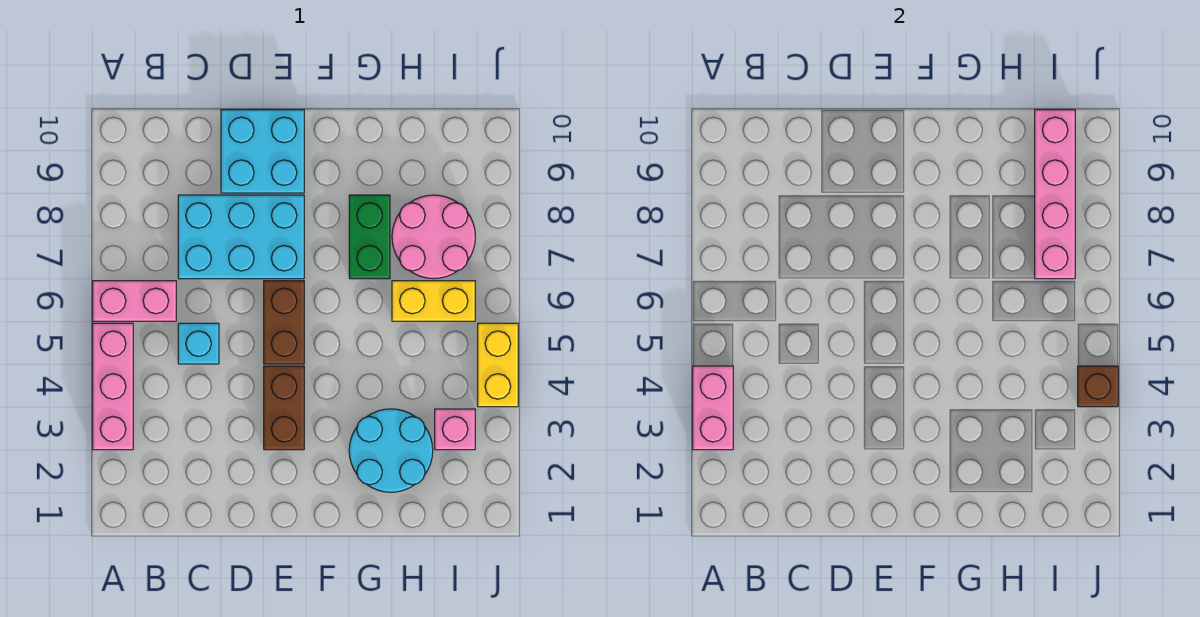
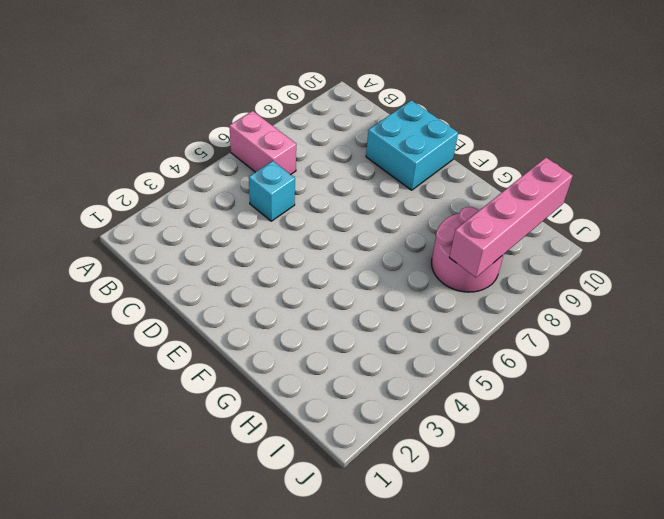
none -> pink 1x3 brick [93,323,133,450]
none -> cyan 2x3 brick [178,195,304,279]
none -> brown 1x2 brick [264,366,304,450]

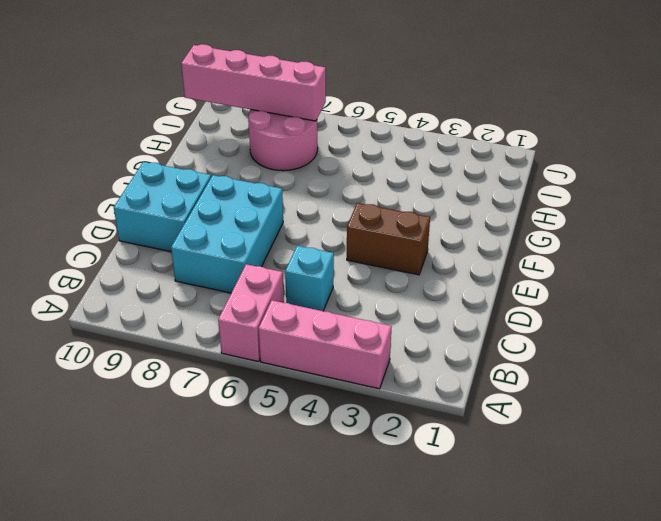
none -> brown 1x2 brick [264,281,304,364]
none -> cyan 2x2 round brick [349,409,433,492]
none -> green 1x2 brick [349,195,390,279]

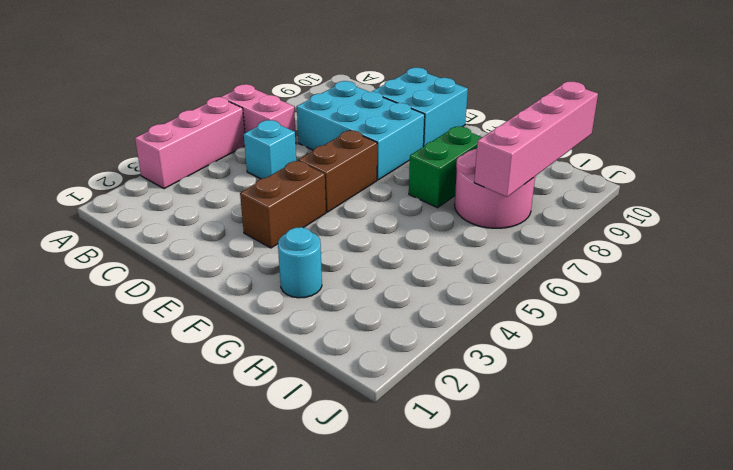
cyan 1x1 round brick [278,227,322,298] -> cyan 2x2 round brick [349,409,433,492]
none -> yellow 1x2 brick [392,281,475,321]
none -> pink 1x1 brick [435,409,475,450]
none -> yellow 1x2 brick [478,323,518,407]

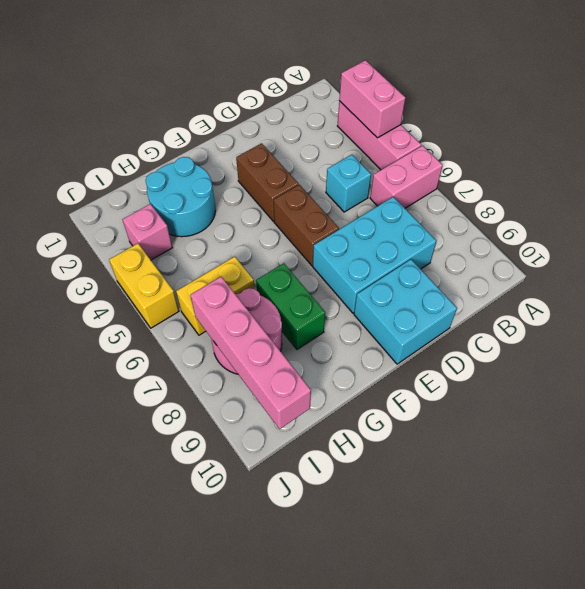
none -> brown 1x1 brick [1078,366,1118,407]

